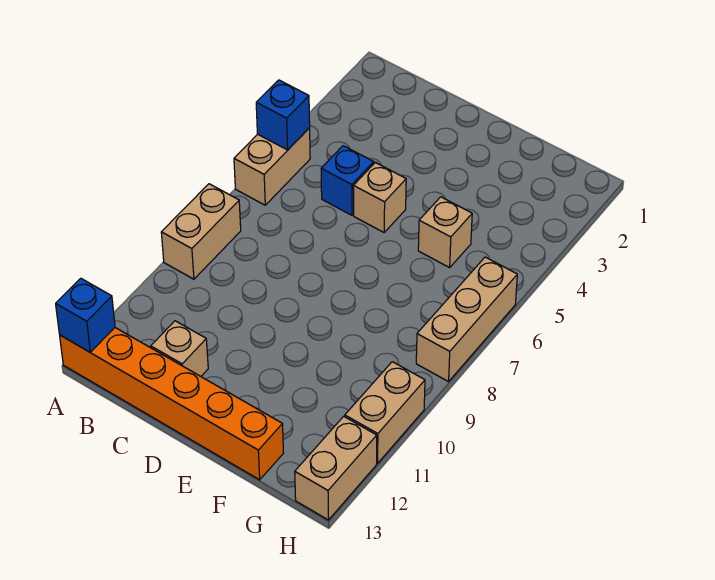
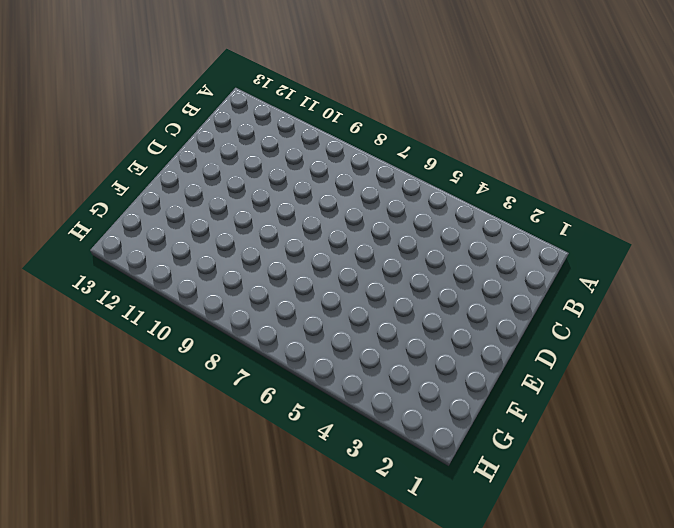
none -> tan 1x2 brick [234,128,310,205]
none -> tan 1x2 brick [161,184,241,279]
none -> orange 1x6 brick [60,328,283,480]

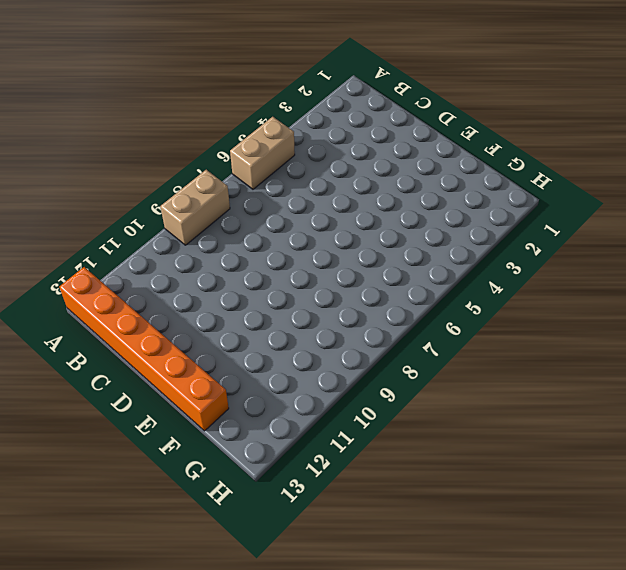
none -> blue 1x1 brick [321,146,374,215]
none -> tan 1x1 brick [151,321,208,376]
none -> tan 1x1 brick [353,162,406,232]

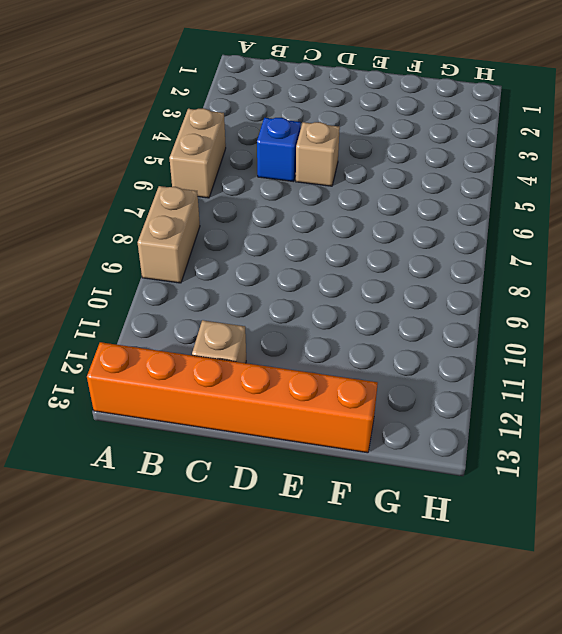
none -> tan 1x1 brick [418,197,472,268]
none -> tan 1x3 brick [416,257,517,382]
none -> tan 1x2 brick [345,362,425,463]

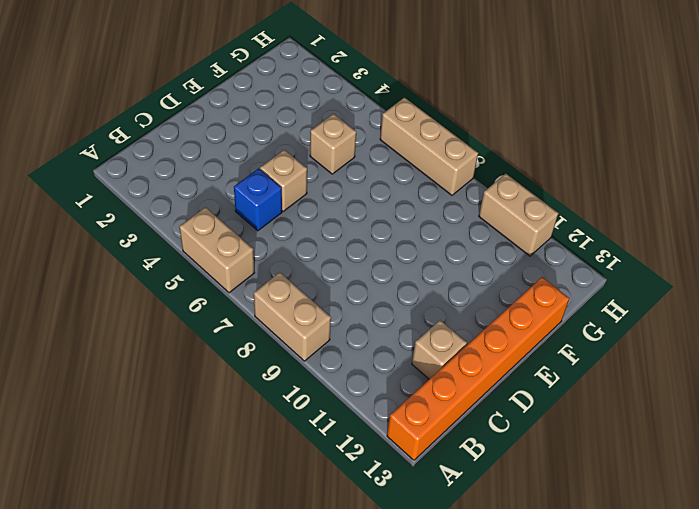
none -> tan 1x2 brick [295,416,377,520]
none -> blue 1x1 brick [256,80,310,150]
none -> blue 1x1 brick [56,278,115,352]

